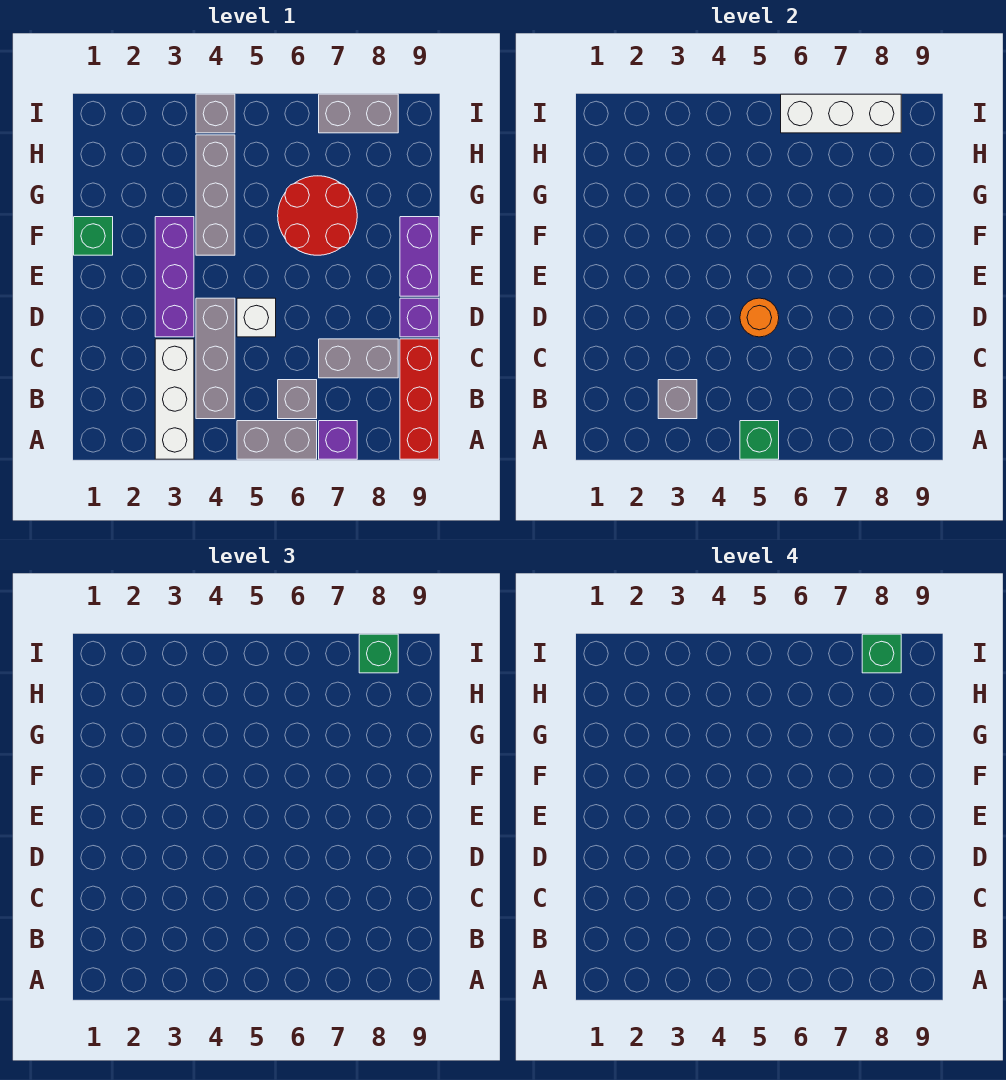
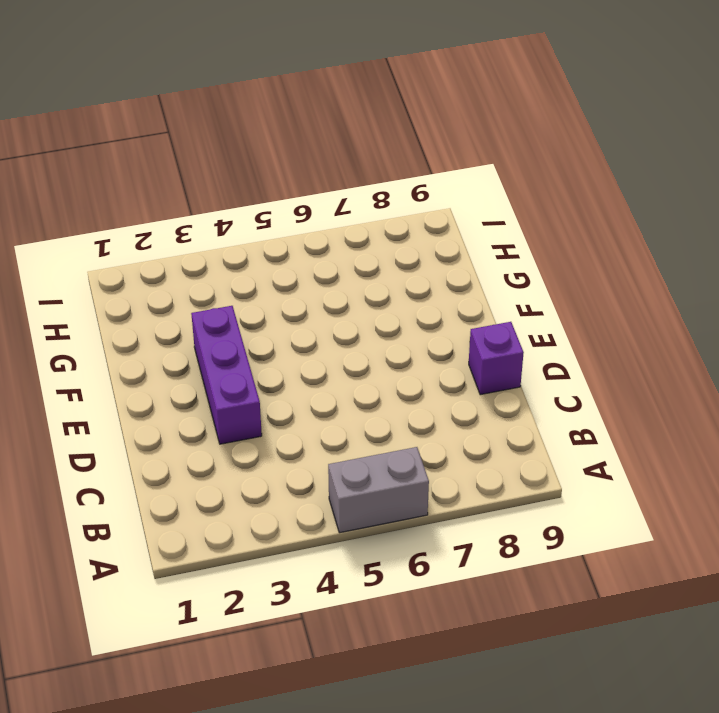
none -> white 1x3 brick [155,339,194,459]
none -> purple 1x1 brick [319,421,357,459]
none -> red 1x3 brick [400,339,439,459]

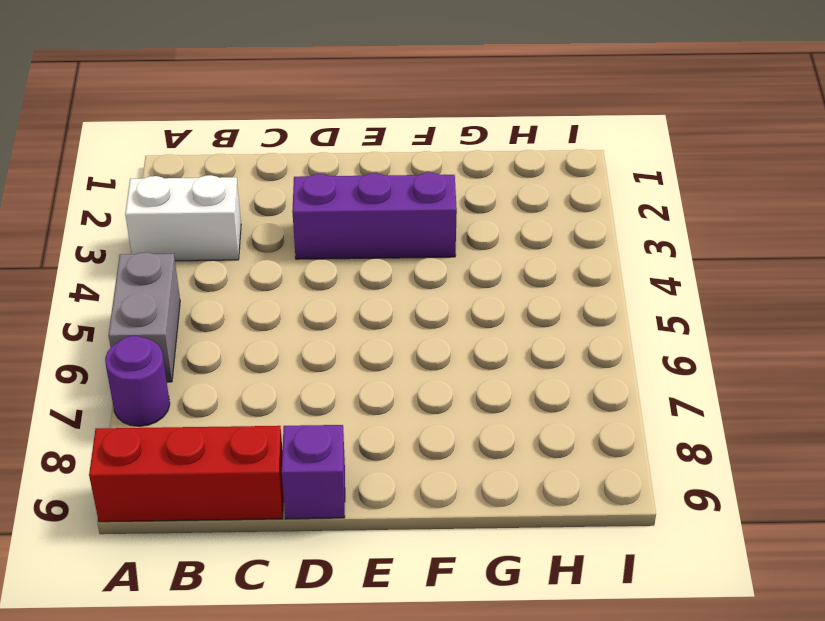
white 1x2 brick [125,175,241,261] -> white 1x3 brick [155,339,194,459]
purple 1x1 round brick [105,336,170,426] -> purple 1x1 brick [319,421,357,459]
none -> grey 1x3 brick [196,298,235,419]
none -> grey 1x1 brick [278,380,317,419]
none -> grey 1x2 brick [319,339,398,378]

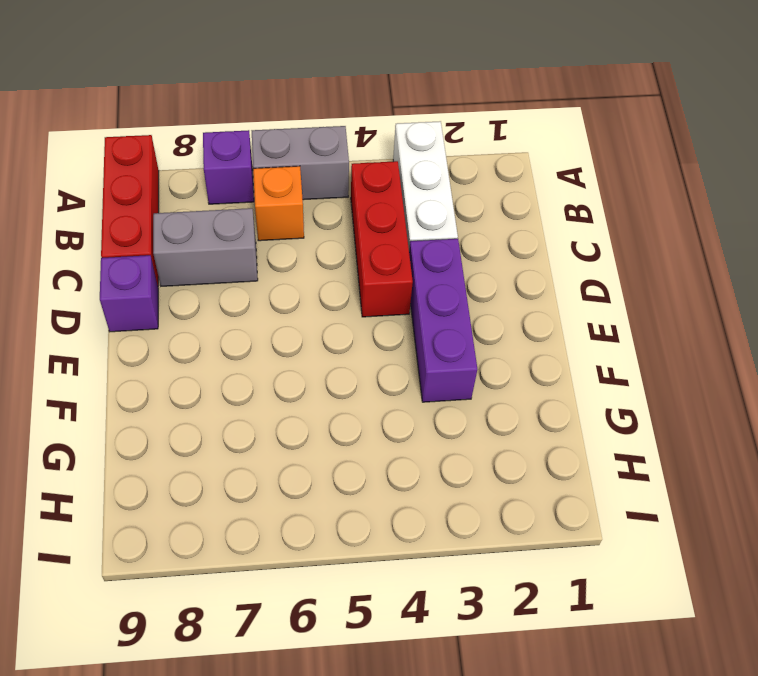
red 1x3 brick [351,161,413,317] -> grey 1x3 brick [196,298,235,419]
orange 1x1 brick [253,166,304,241] -> grey 1x1 brick [278,380,317,419]
none -> white 1x1 brick [237,298,276,337]
none -> purple 1x2 brick [400,217,439,296]
none -> green 1x1 brick [74,217,113,255]

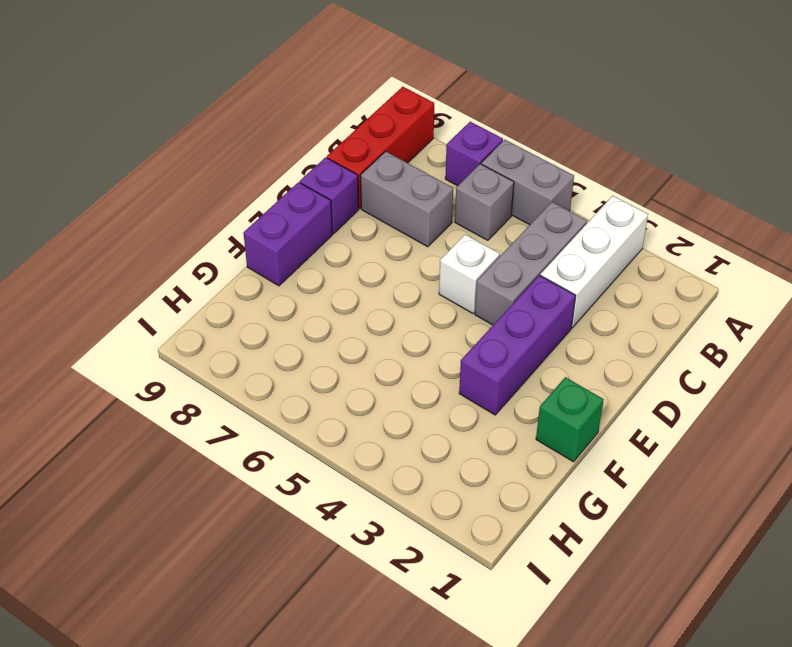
none -> grey 1x3 brick [196,135,235,255]
none -> red 2x2 round brick [278,176,357,255]
none -> grey 1x1 brick [196,94,235,133]

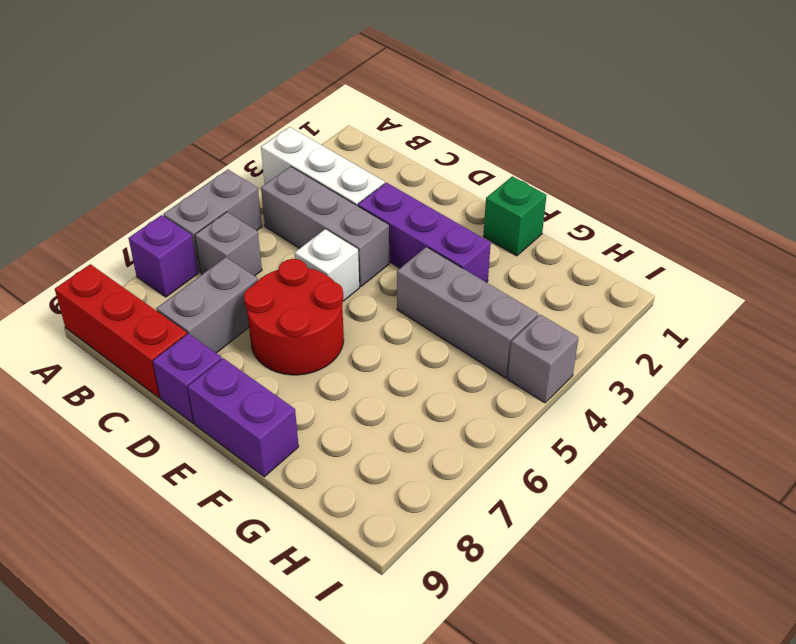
red 2x2 round brick [244,259,344,375] -> red 2x2 round brick moved to [278,176,357,255]
none -> grey 1x2 brick [319,94,398,133]
none -> green 1x1 brick [740,421,779,459]
none -> grey 1x1 brick [658,380,697,419]

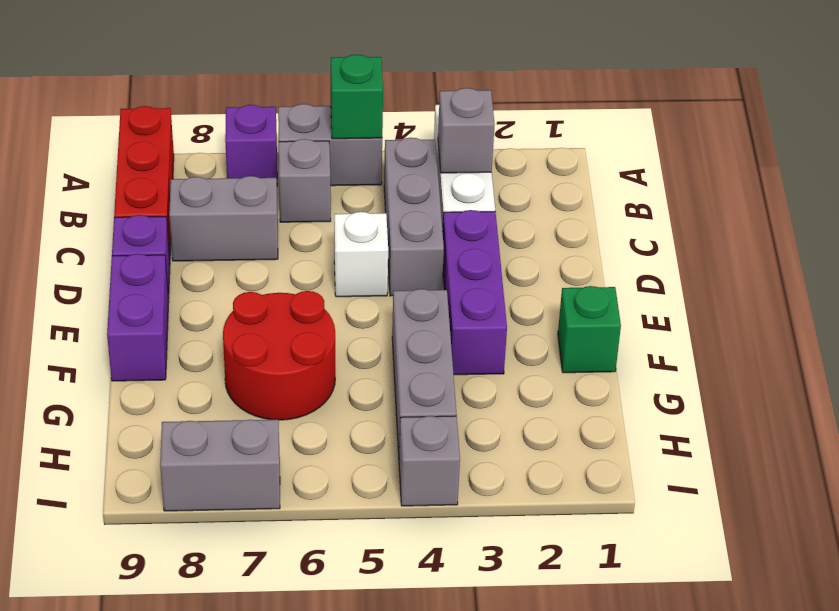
none -> orange 1x1 round brick [740,298,779,337]
none -> white 1x3 brick [781,94,901,133]
none -> green 1x1 brick [359,634,398,673]

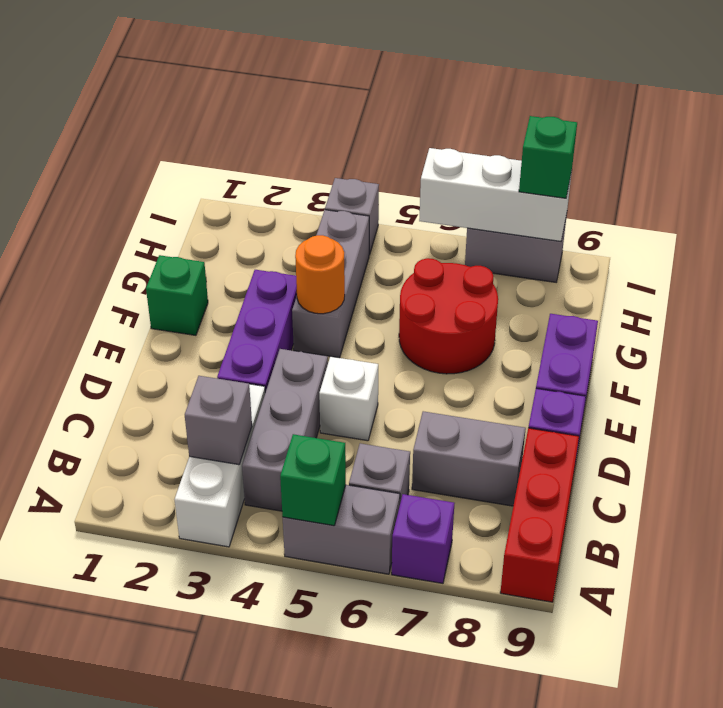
orange 1x1 round brick [295,235,345,314] -> orange 1x1 round brick moved to [740,298,779,337]
none -> green 1x1 brick [862,634,901,673]

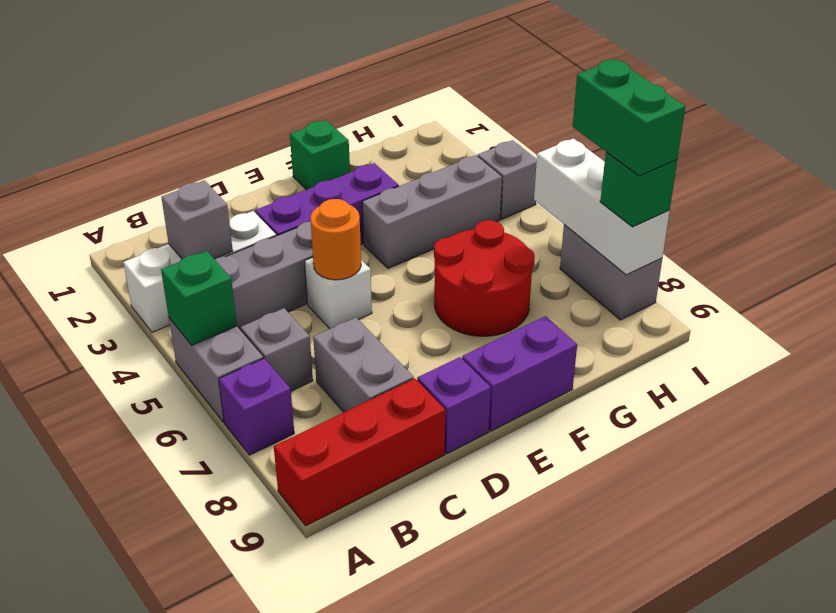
green 1x2 brick [573,59,685,176] -> green 1x1 brick [862,634,901,673]

